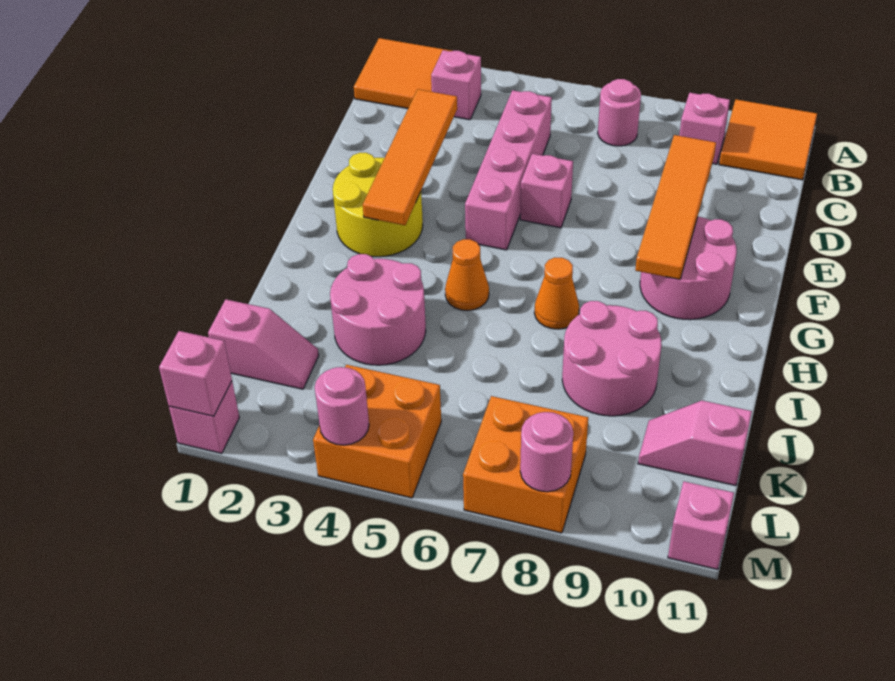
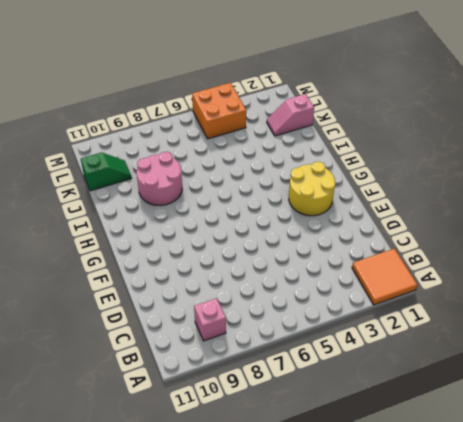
green 1x2 slope [81,152,131,191] -> pink 1x2 slope [638,401,752,486]
none -> orange 2x2 tile [719,100,817,180]
none -> pink 1x1 brick [431,50,481,120]
none -> pink 1x1 round brick [598,79,641,146]

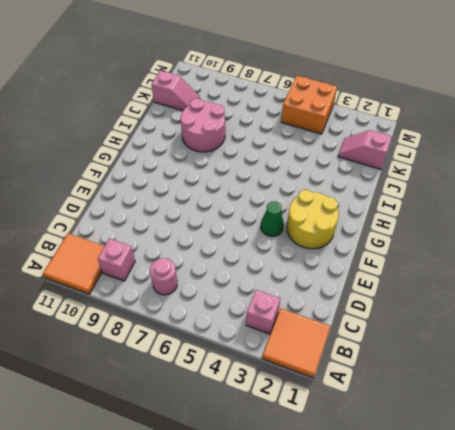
green 1x1 cone [261,201,284,236] -> none
none -> pink 1x4 brick [465,90,552,250]
none -> pink 1x1 brick [520,154,573,228]
none -> pink 2x2 round brick [640,217,737,320]

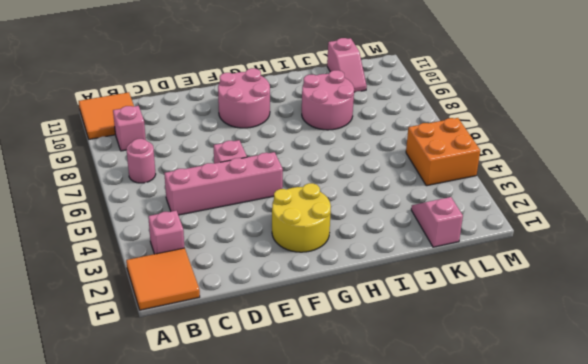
none -> orange 1x1 cone [445,239,489,311]
none -> orange 1x1 cone [534,258,579,329]
none -> pink 2x2 round brick [330,254,426,365]

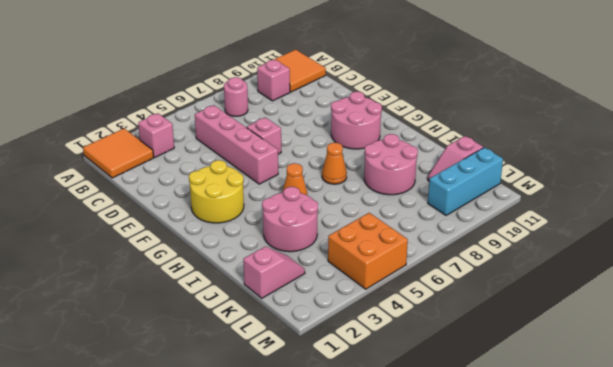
cyan 1x3 brick [428,147,503,215] -> none
none -> orange 2x2 brick [463,396,588,533]
none -> pink 1x1 brick [169,381,239,453]
none -> pink 1x1 brick [668,482,734,570]

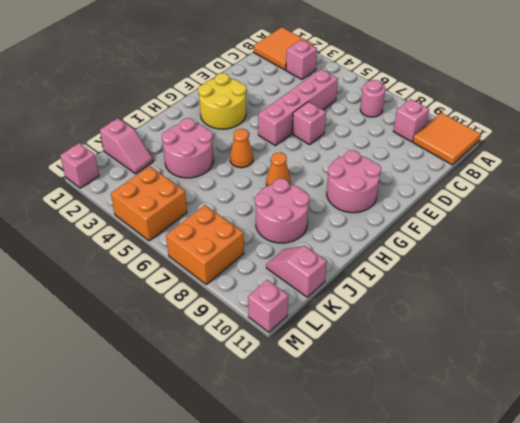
none -> orange 1x4 tile [363,89,457,225]
none -> orange 1x4 tile [635,135,716,280]
none -> pink 1x1 brick [159,331,232,416]

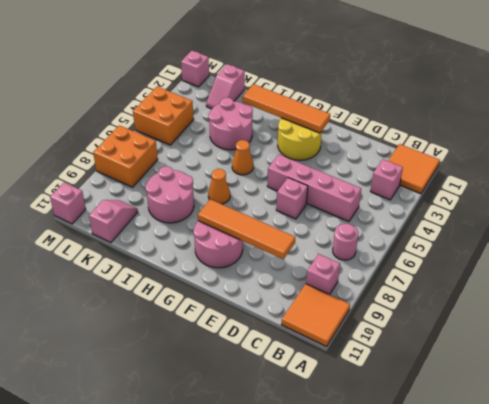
orange 1x4 tile [243,84,330,133] -> orange 1x4 tile moved to [363,89,457,225]
none -> pink 1x1 brick [159,331,232,416]
none -> pink 1x1 round brick [315,367,369,445]
none -> pink 1x1 round brick [520,412,573,492]

